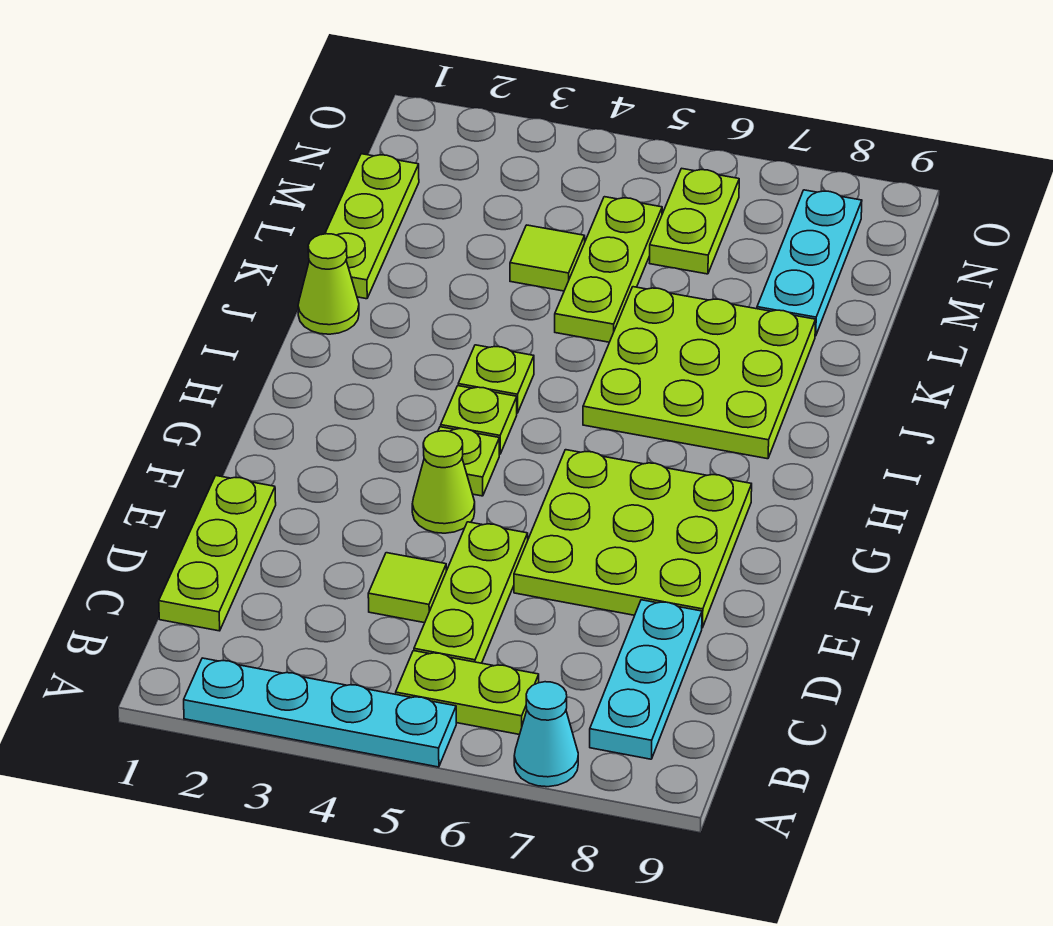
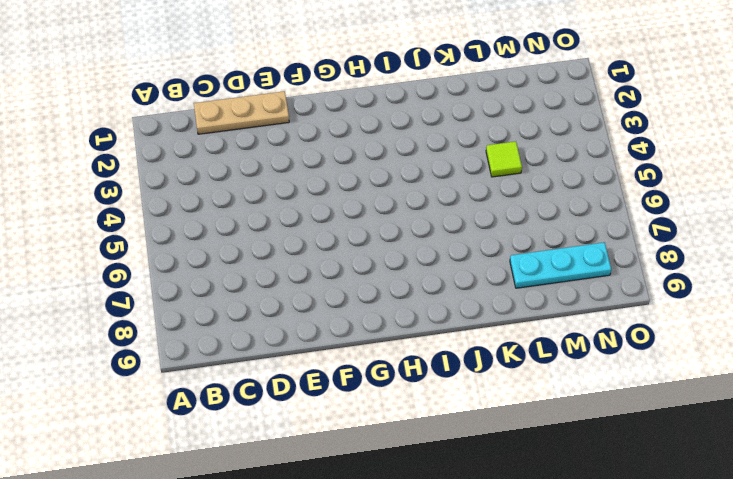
tan 1x3 plate [194,91,289,134] -> lime 1x3 plate [159,476,276,631]
none -> cyan 1x4 plate [184,658,456,767]
none -> cyan 1x1 cone [514,682,578,787]
none -> lime 1x2 plate [396,651,539,735]

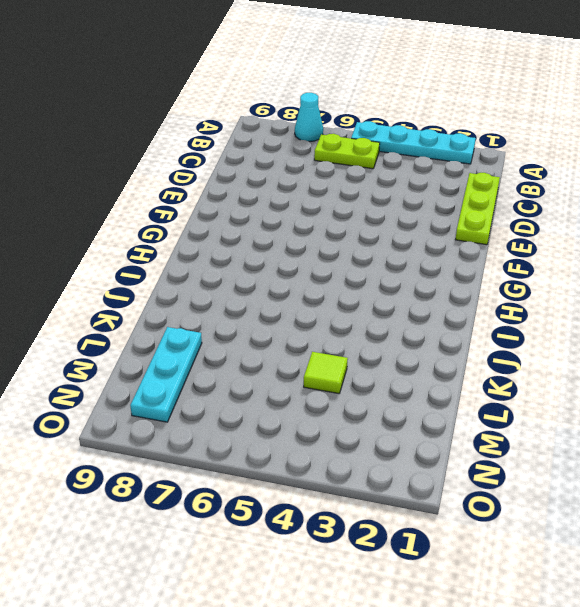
none -> cyan 1x3 plate [590,600,702,759]
none -> lime 1x3 plate [414,522,528,663]
none -> lime 1x1 tile [368,553,446,623]

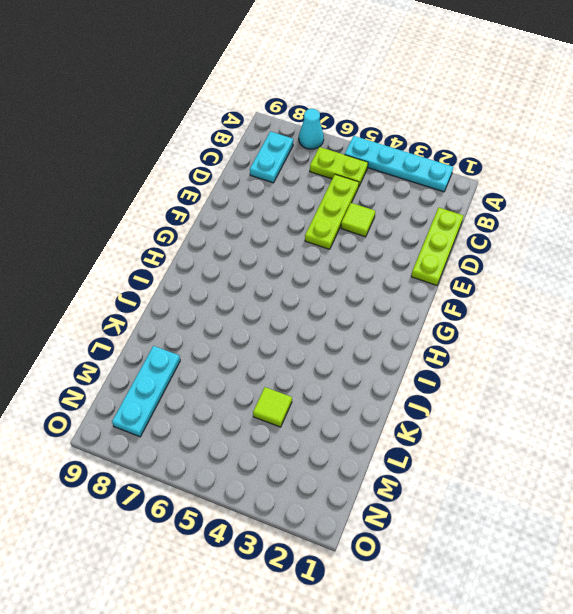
cyan 1x2 plate [250,131,293,183] -> cyan 1x3 plate [590,600,702,759]
none -> lime 3x3 plate [514,450,752,628]
none -> lime 1x1 cone [412,431,475,533]
none -> lime 1x1 plate [438,427,499,496]

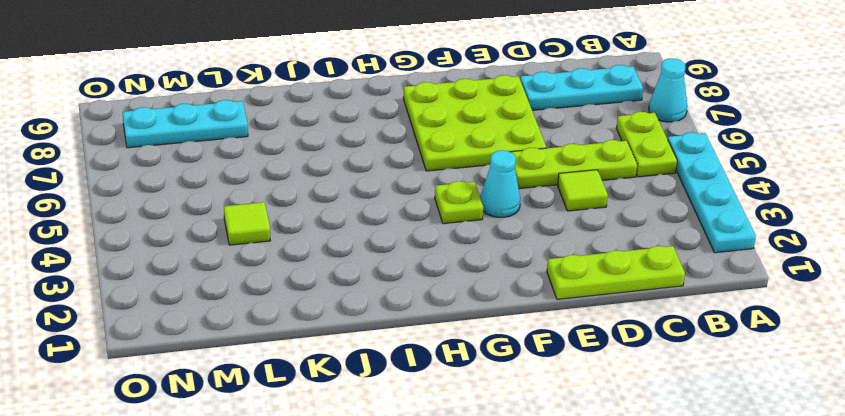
cyan 1x1 cone [480,150,520,217] -> lime 1x1 cone [412,431,475,533]
none -> lime 1x1 plate [441,386,517,454]
none -> lime 1x1 plate [458,345,534,413]
none -> lime 3x3 plate [583,287,816,459]

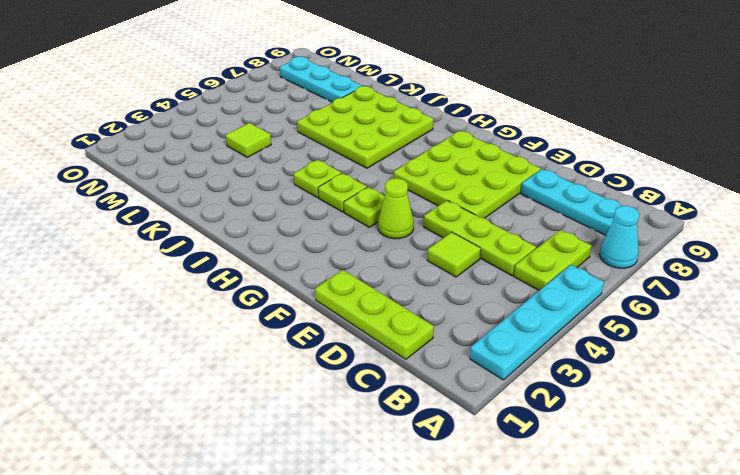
none -> lime 1x1 cone [298,234,359,334]
none -> lime 1x3 plate [325,154,419,299]
none -> lime 1x3 plate [555,197,662,342]

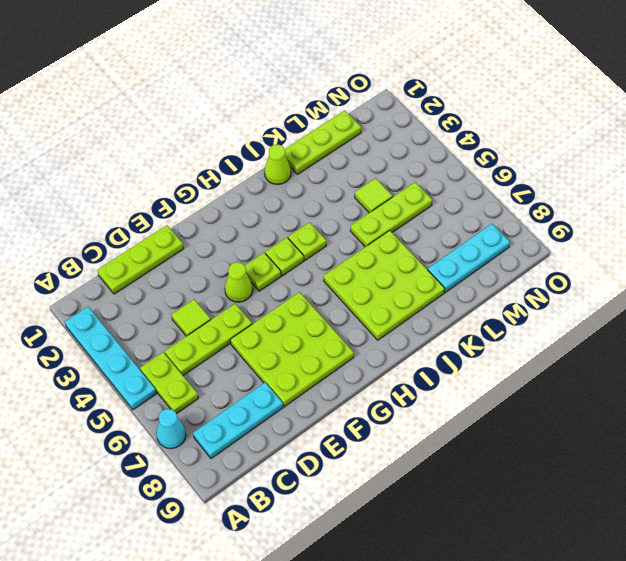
none -> lime 1x2 plate [650,168,739,274]

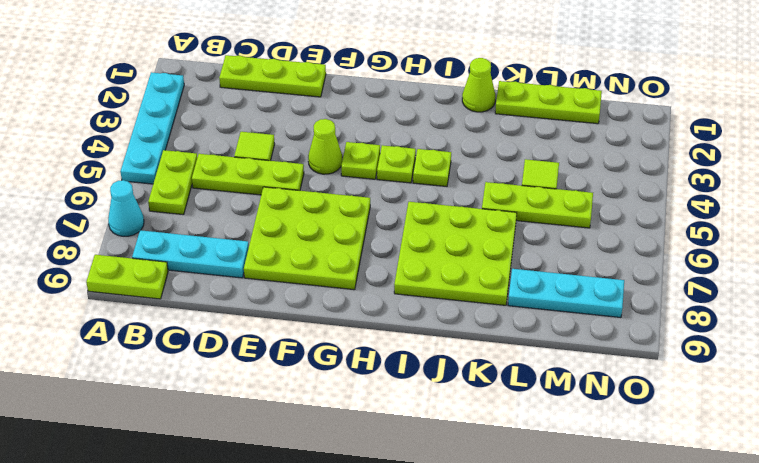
lime 1x2 plate [86,255,168,299] -> lime 1x2 plate moved to [650,168,739,274]

